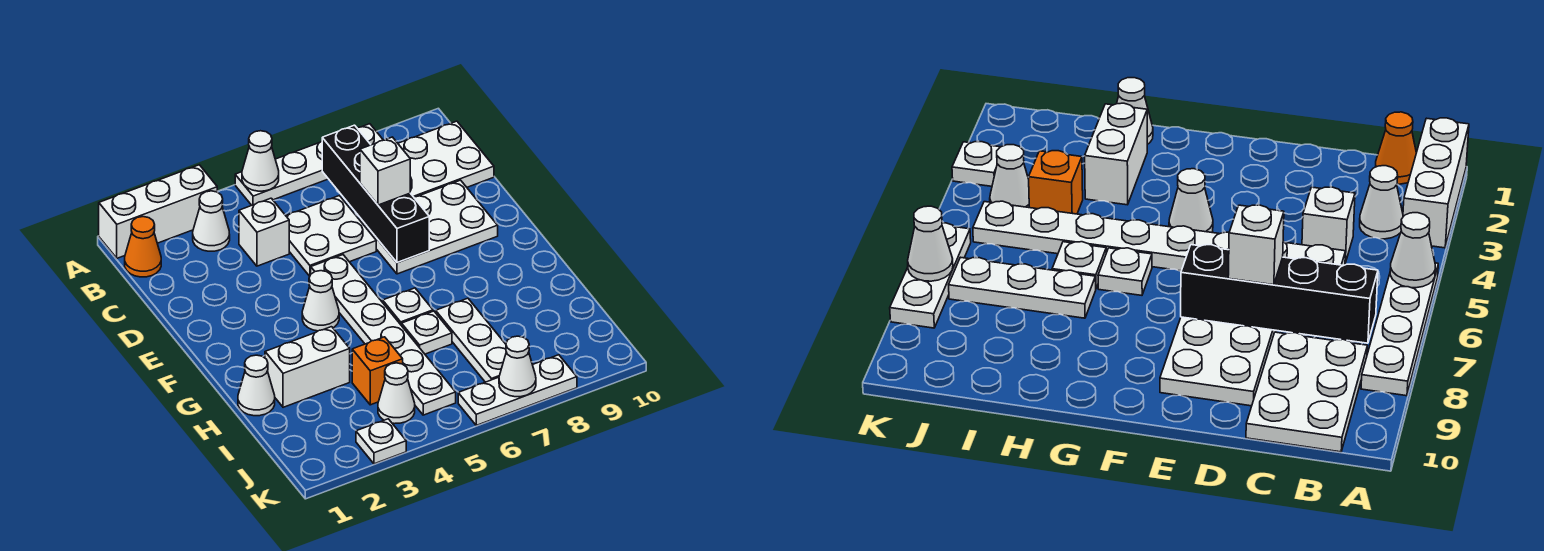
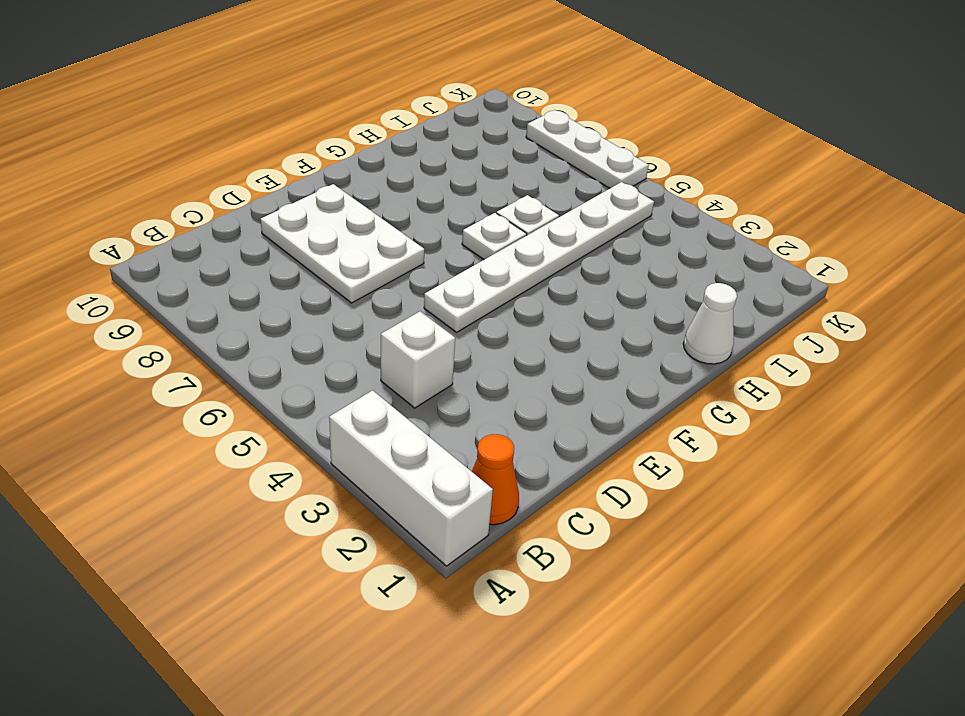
none -> white 1x4 plate [235,124,383,205]
none -> white 1x1 cone [193,191,230,251]
none -> white 2x3 plate [398,121,494,197]

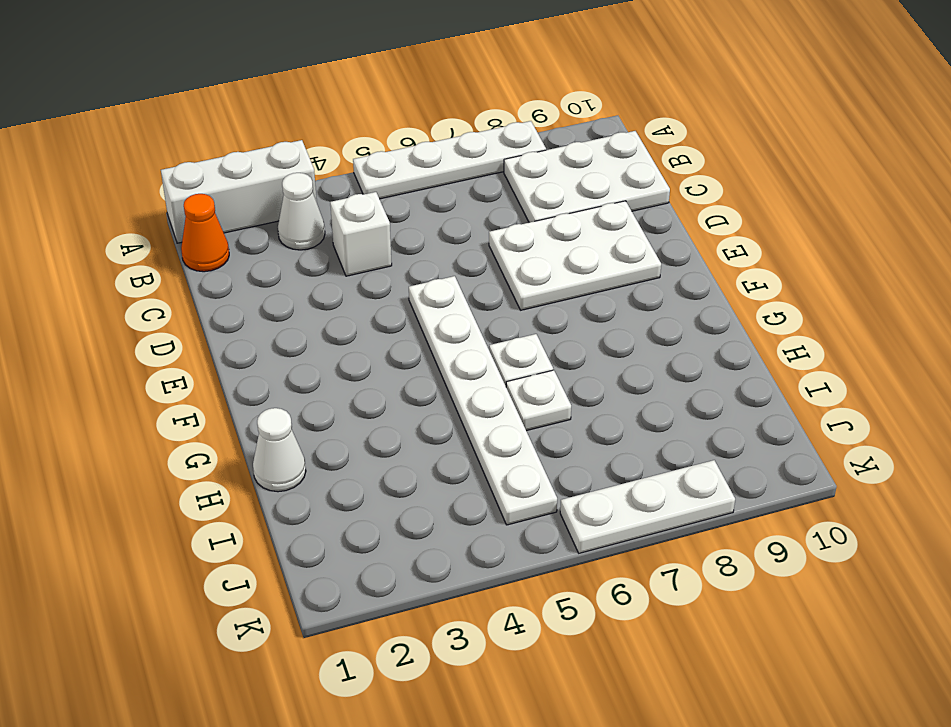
none -> white 2x2 plate [286,196,376,276]
none -> white 1x1 cone [302,271,339,331]
none -> white 1x2 brick [265,327,350,407]

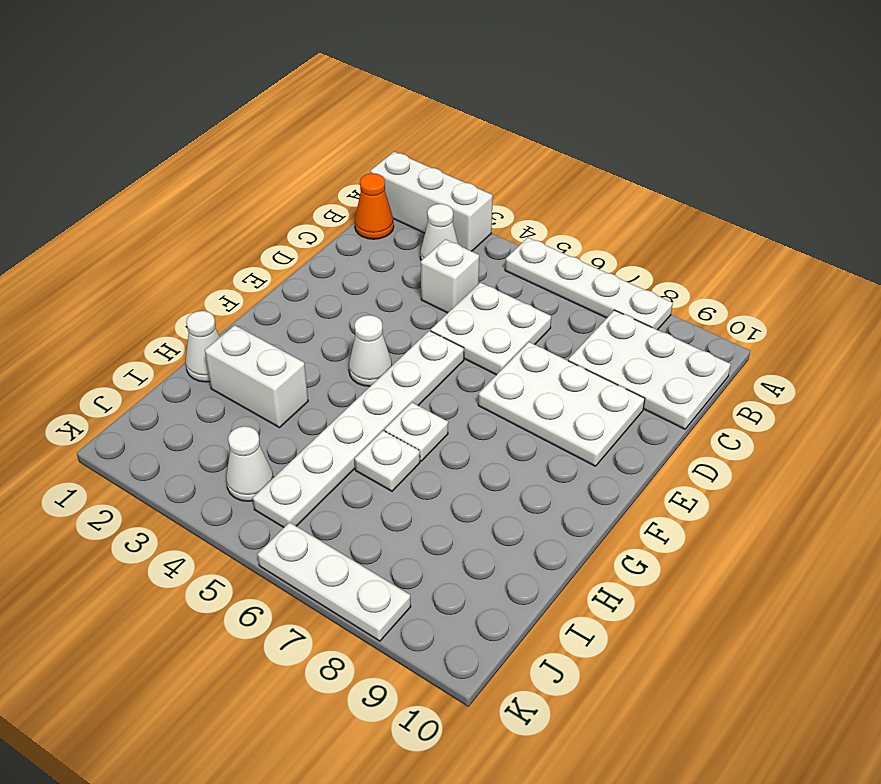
none -> white 1x3 plate [436,298,506,382]
none -> orange 1x1 brick [352,337,403,405]
none -> white 1x1 plate [356,419,406,464]

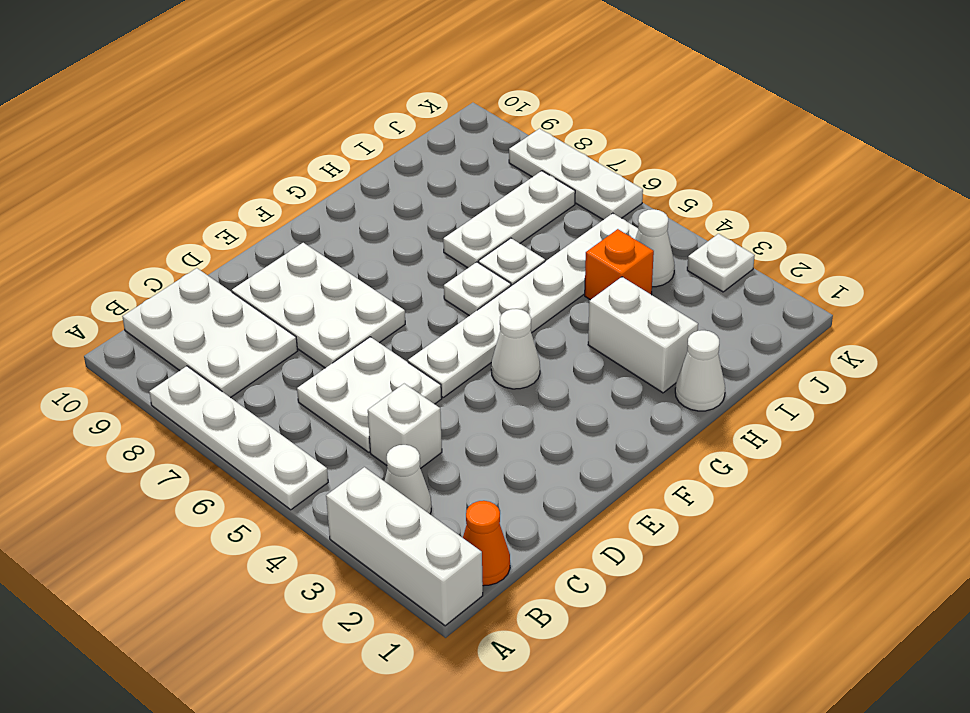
none -> white 1x1 cone [242,131,279,191]
none -> black 1x4 brick [322,125,429,262]
none -> white 1x1 cone [499,336,536,397]

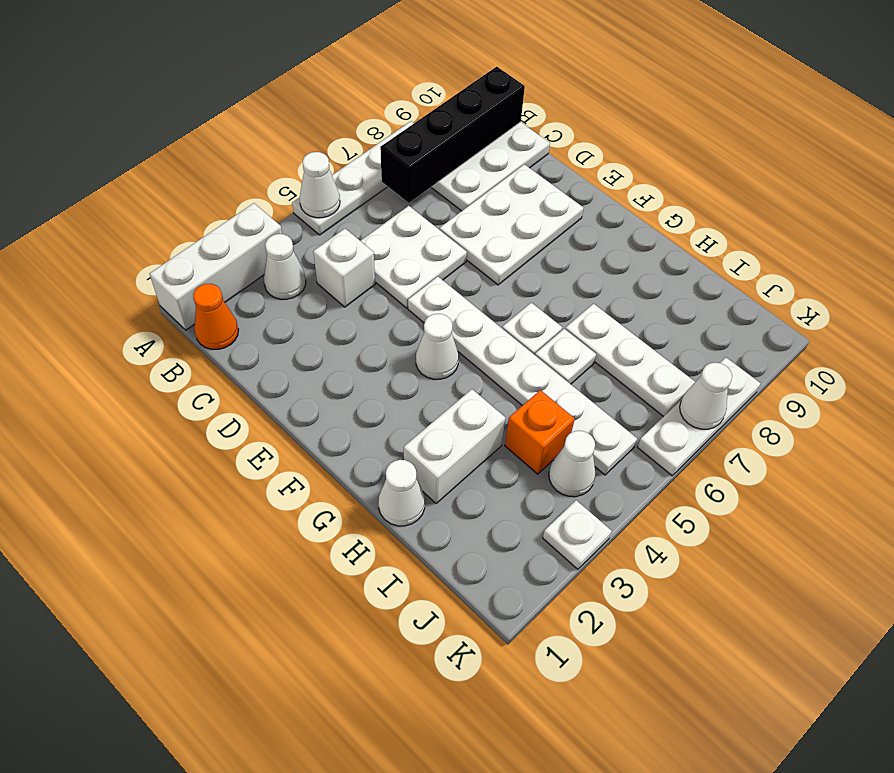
black 1x4 brick [380,67,525,203] -> black 1x4 brick turned to [322,125,429,262]
none -> white 1x1 brick [360,137,410,205]

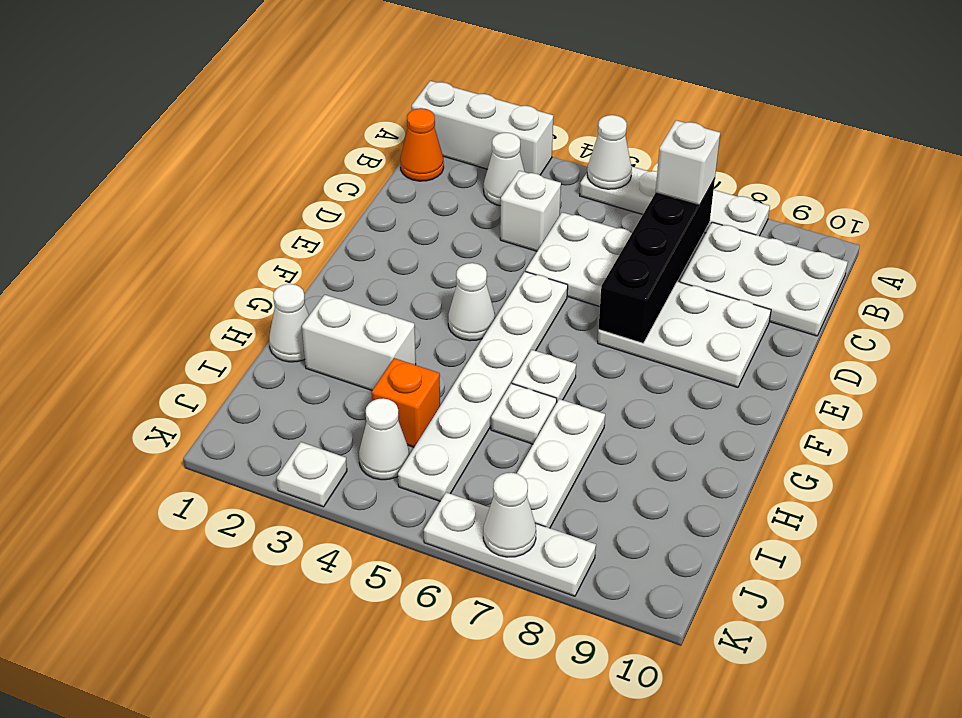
white 1x1 brick [655,120,720,205] -> white 1x1 brick moved to [360,137,410,205]

